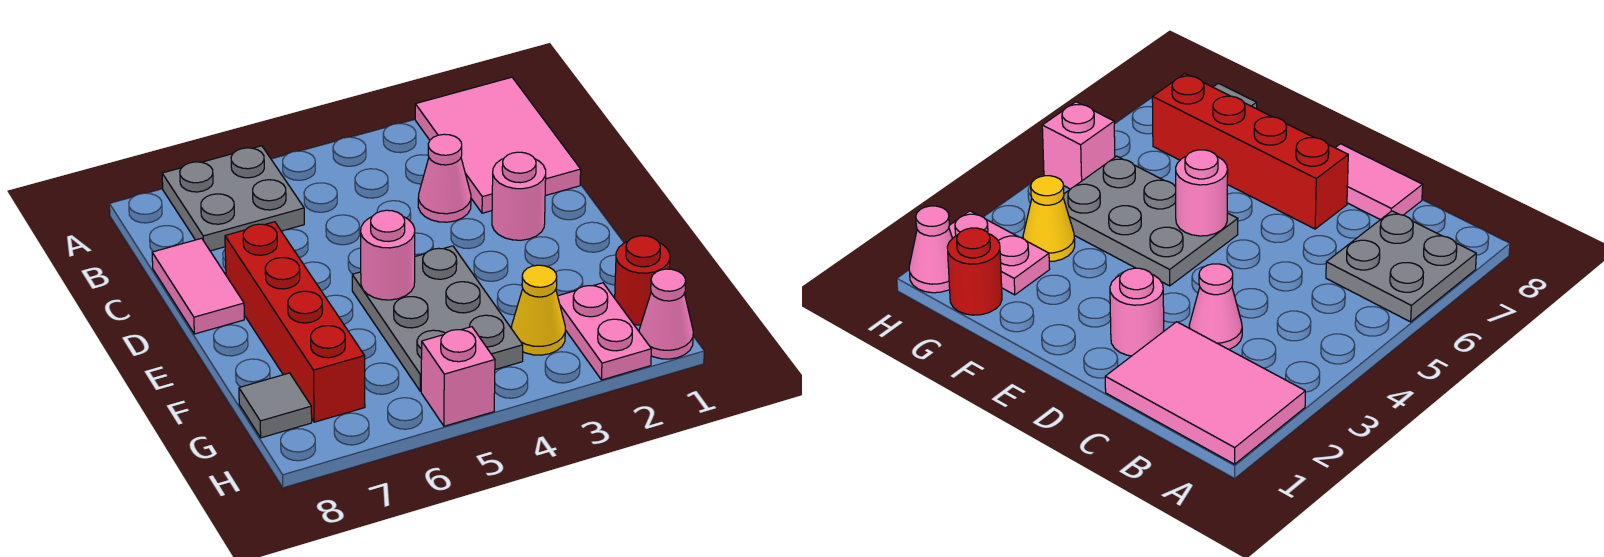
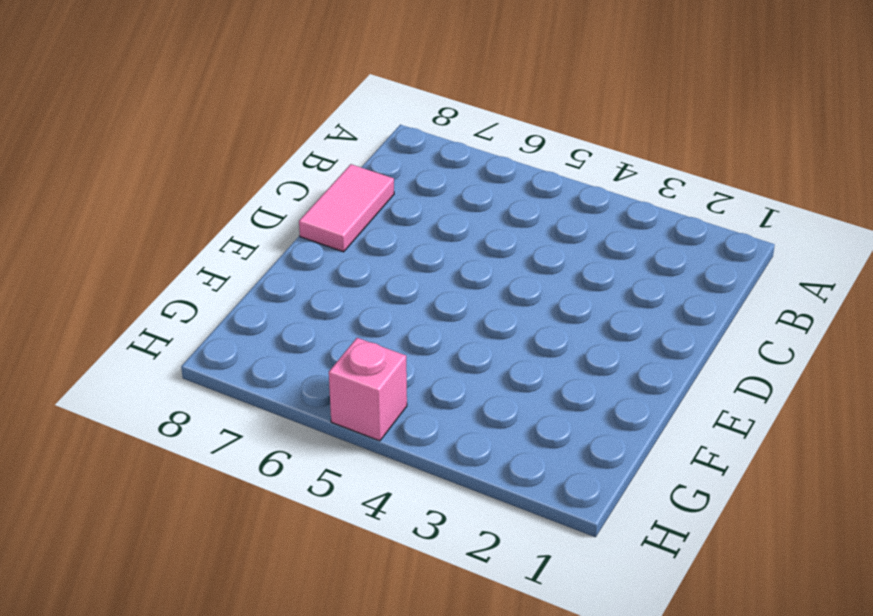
none -> pink 2x3 tile [415,77,581,213]
none -> grey 2x2 plate [162,146,304,251]
none -> pink 1x1 cone [418,134,471,222]

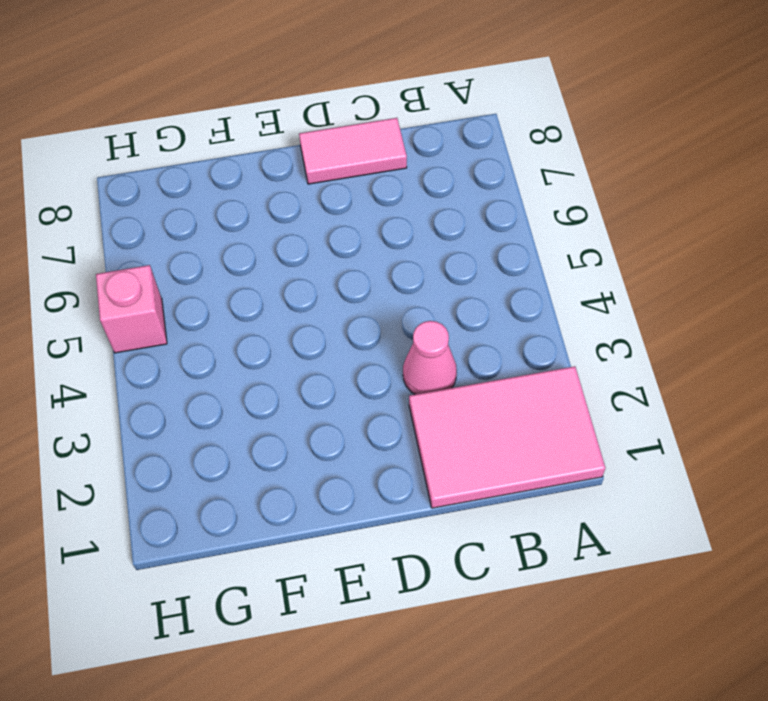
none -> grey 2x2 plate [162,146,304,251]
none -> pink 1x1 round brick [492,152,546,240]
none -> red 1x4 brick [225,222,365,422]

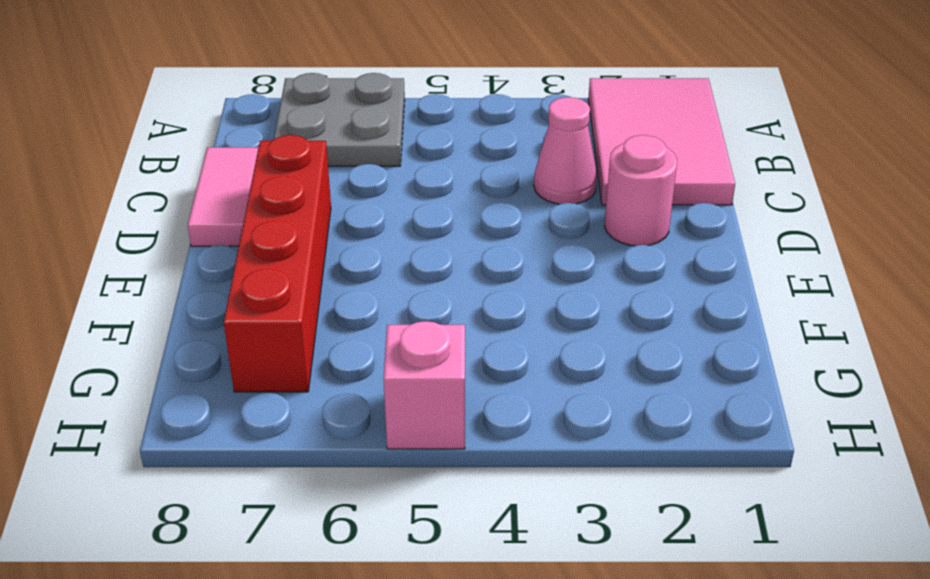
none -> grey 2x3 plate [352,246,523,391]
none -> red 1x1 round brick [615,236,670,325]
none -> pink 1x2 plate [558,283,651,380]

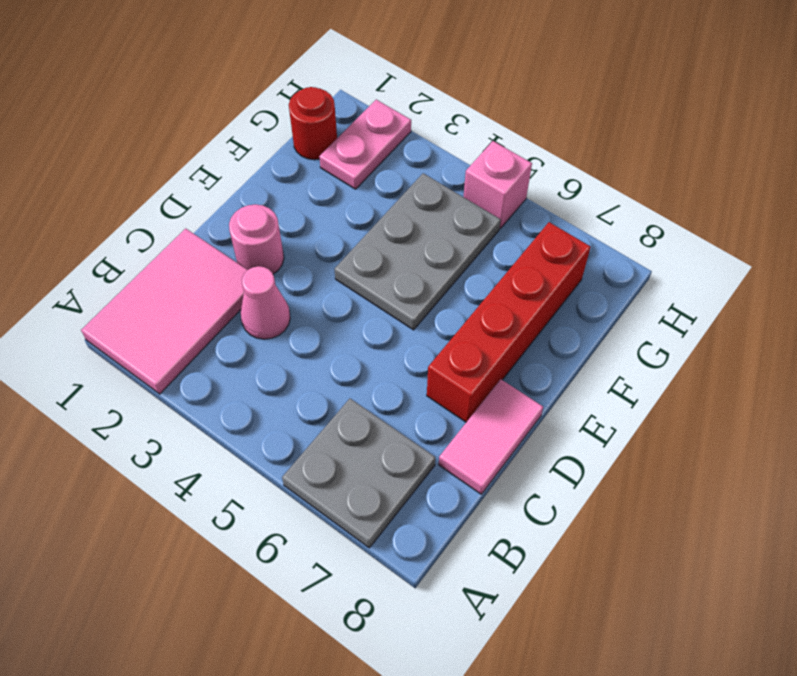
none -> yellow 1x1 cone [512,265,565,355]
none -> grey 1x1 tile [239,373,312,438]
none -> pink 1x1 cone [639,269,693,359]

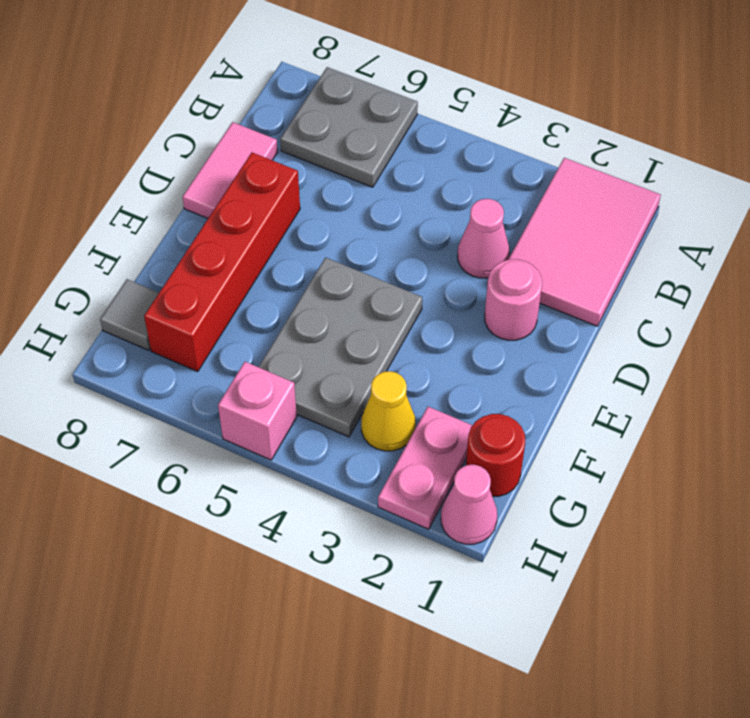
none -> pink 1x1 round brick [361,210,415,300]

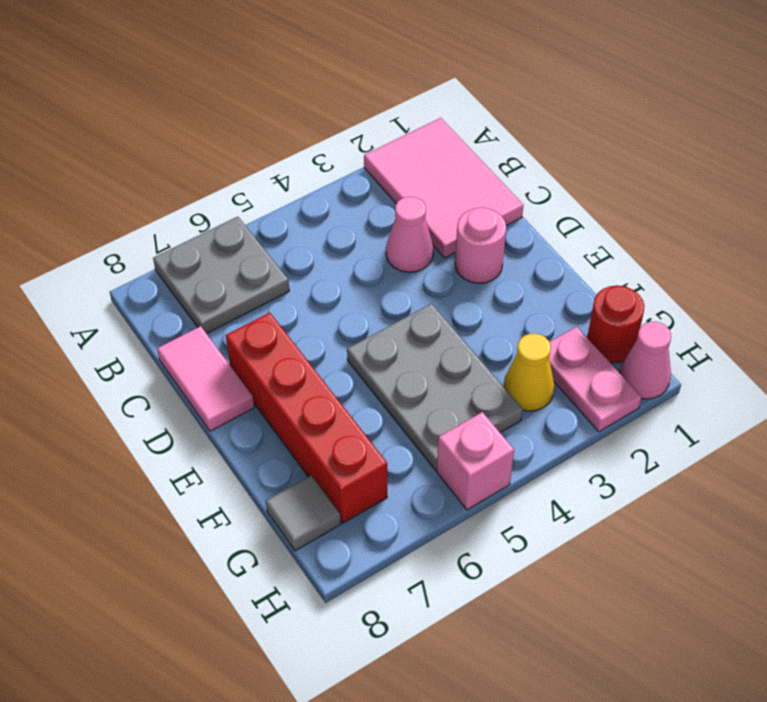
none -> pink 1x1 round brick [361,210,415,300]

